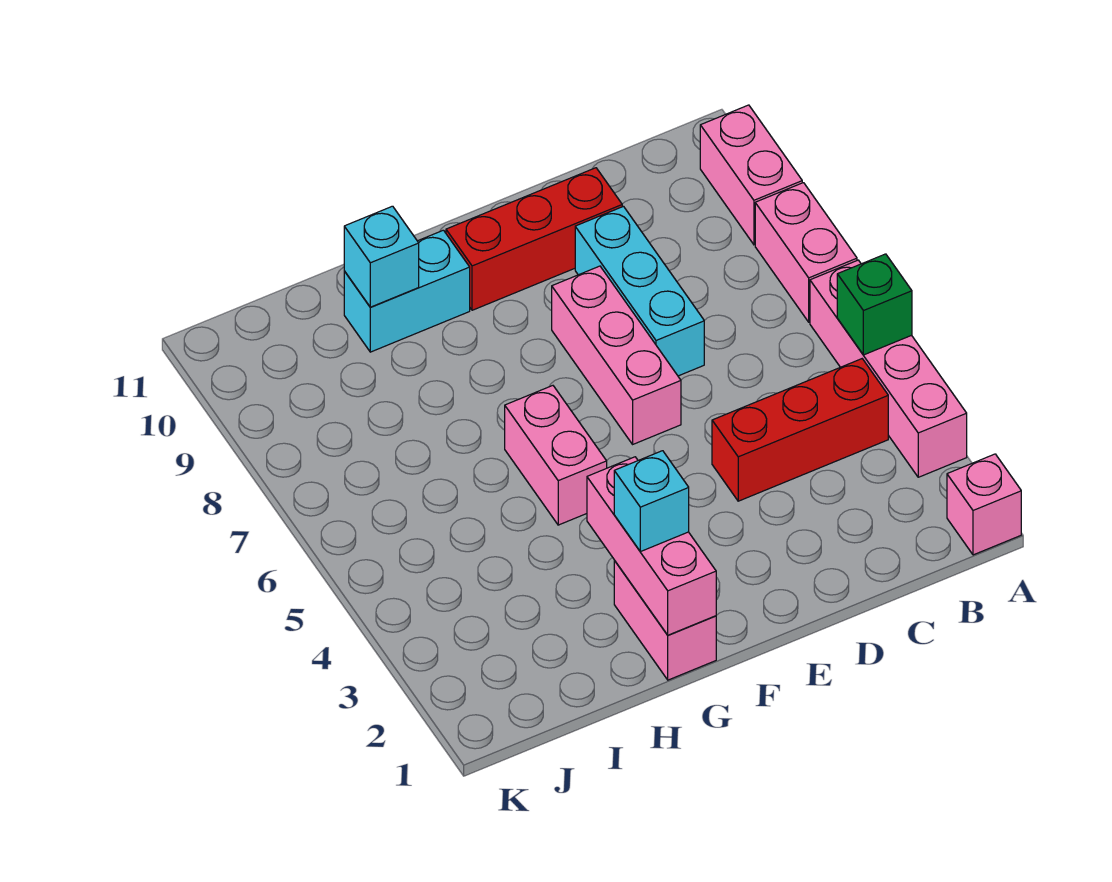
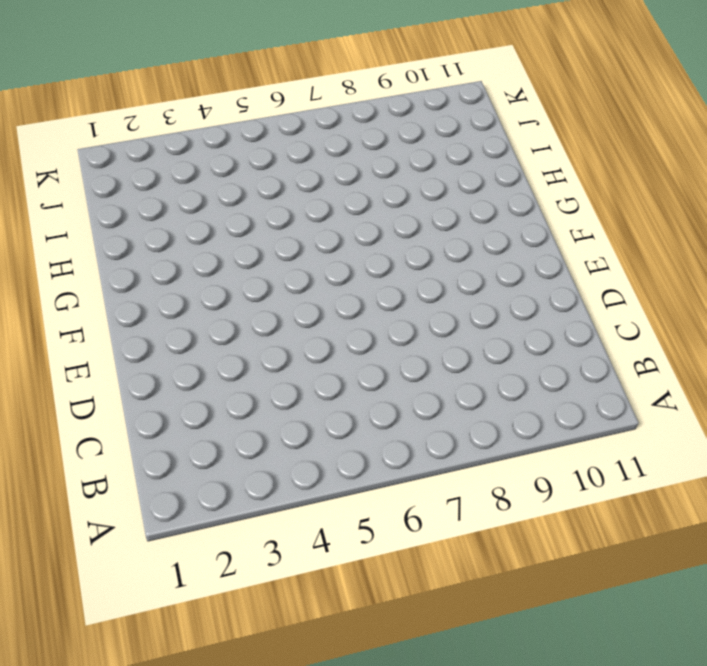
none -> pink 1x1 brick [947,454,1021,555]
none -> pink 1x4 brick [810,260,967,477]
none -> pink 1x2 brick [755,183,857,322]

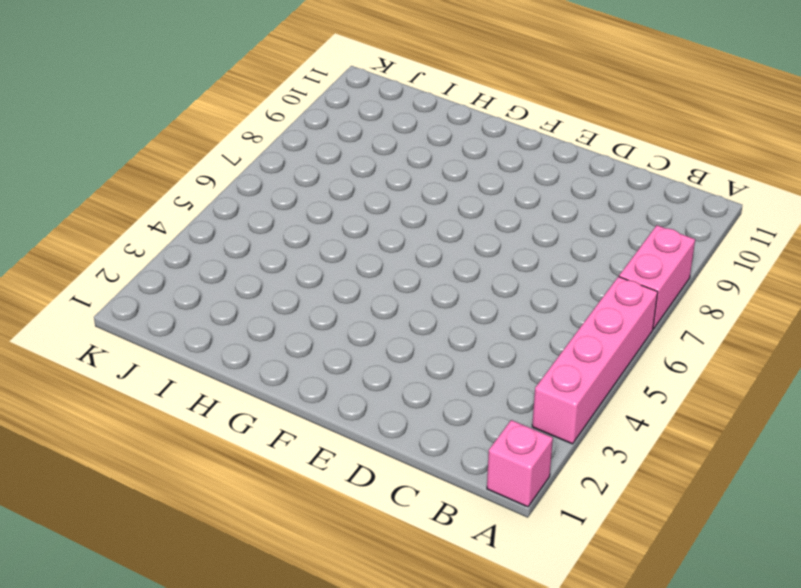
none -> pink 1x2 brick [700,105,802,245]
none -> red 1x3 brick [712,359,888,501]
none -> cyan 1x3 brick [575,206,704,376]

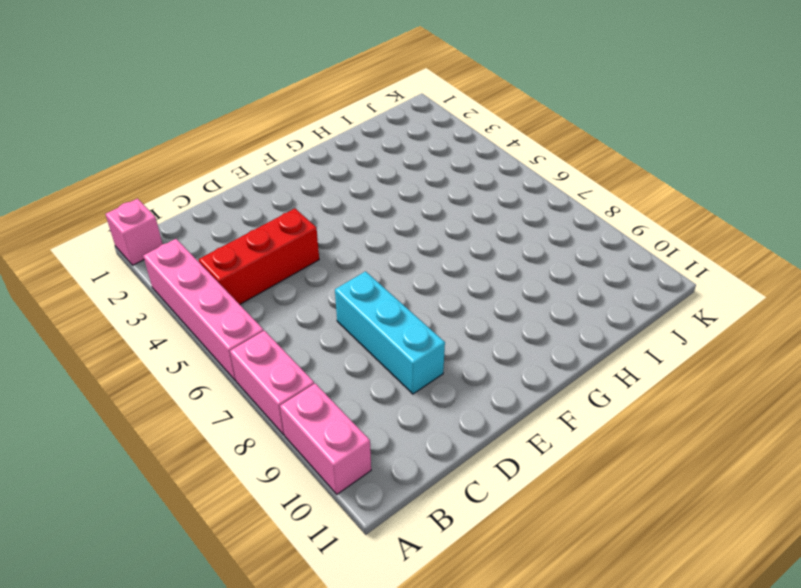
none -> red 1x3 brick [446,168,622,310]
none -> pink 1x3 brick [552,266,681,444]
none -> pink 1x2 brick [614,560,716,680]

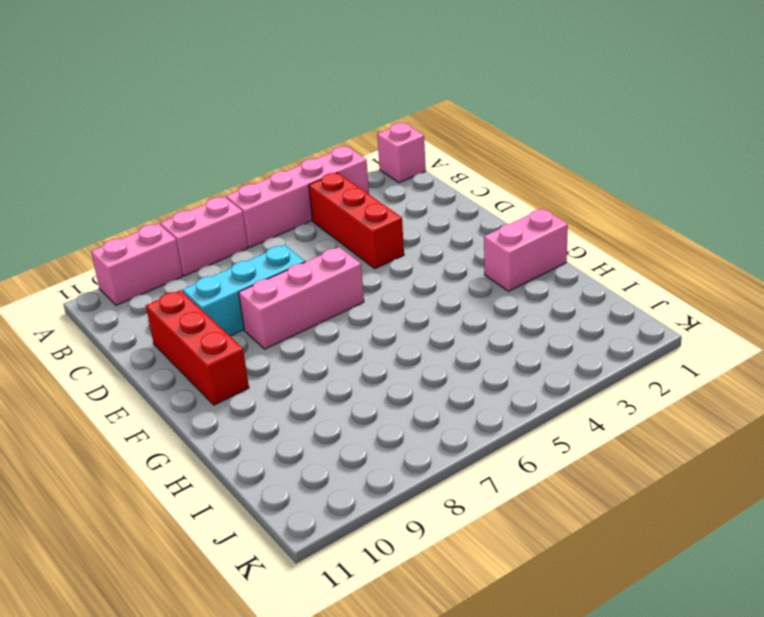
none -> pink 1x2 brick [505,386,607,525]
none -> cyan 1x2 brick [344,230,470,352]
none -> green 1x1 brick [837,254,912,355]

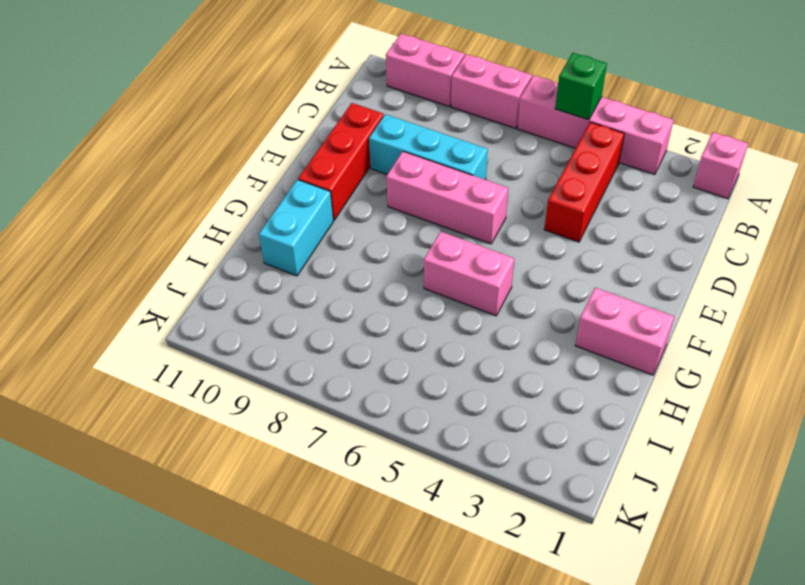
none -> pink 1x3 brick [587,457,716,635]
none -> cyan 1x1 brick [344,206,419,307]
none -> cyan 1x1 brick [614,451,689,552]

